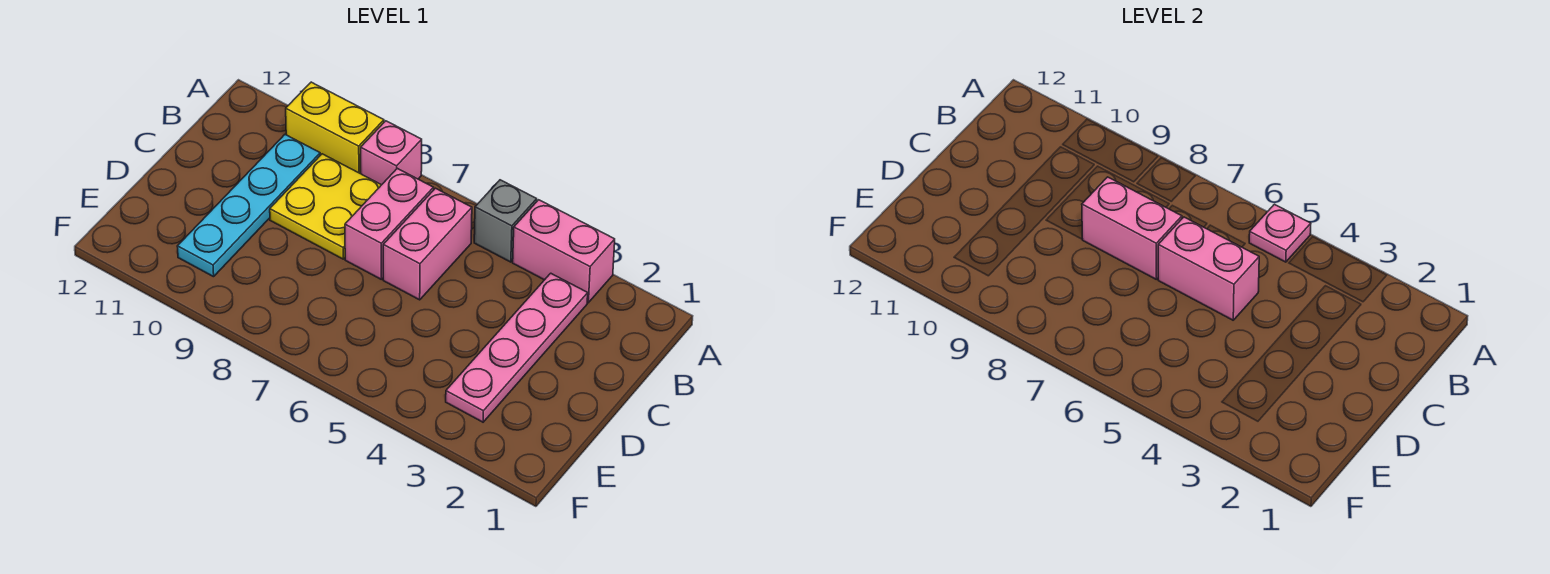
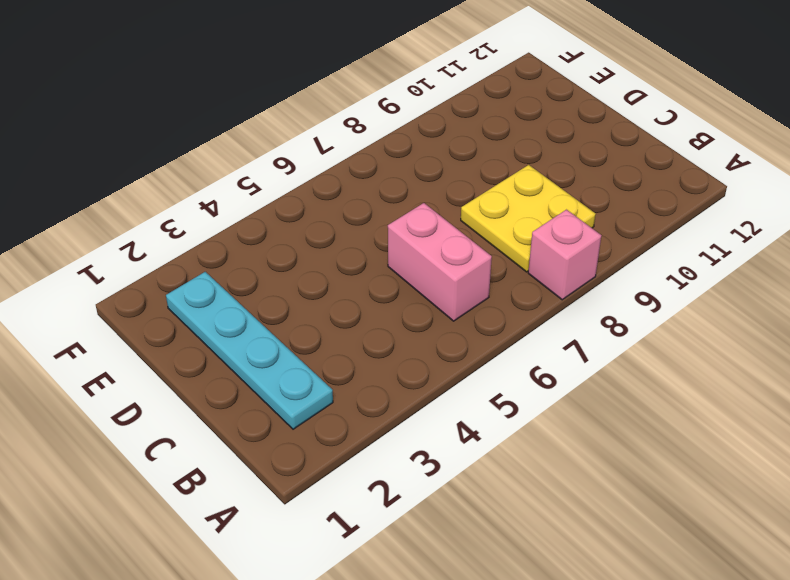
cyan 1x4 plate [166,272,333,429] -> cyan 1x4 plate moved to [177,135,320,277]
none -> pink 1x2 brick [513,200,615,303]
none -> grey 1x1 brick [474,180,537,262]
none -> yellow 1x2 brick [286,82,384,174]

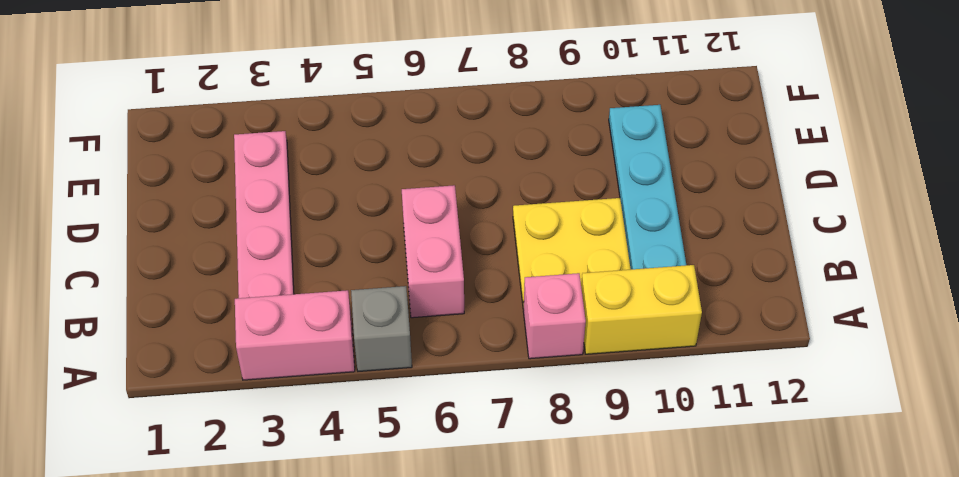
none -> pink 1x2 brick [345,168,434,279]
none -> pink 1x1 plate [1249,204,1311,262]
none -> pink 1x2 brick [1158,217,1259,320]

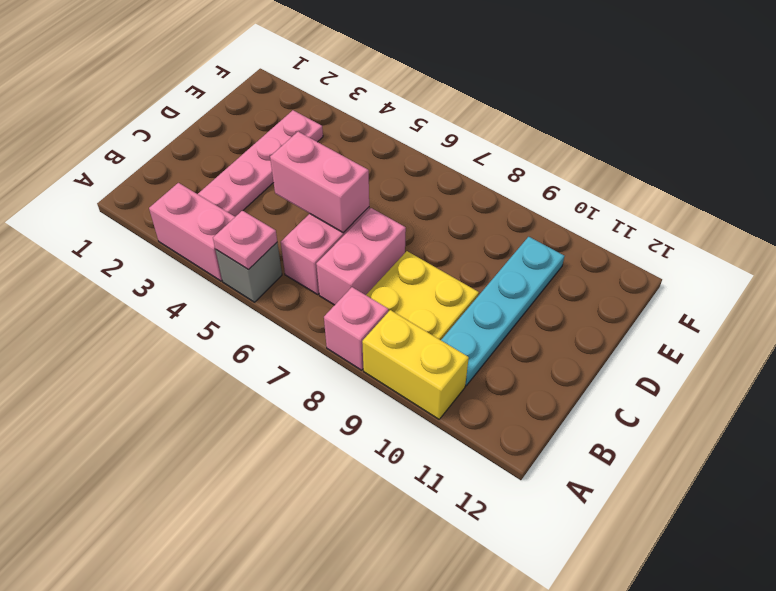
none -> pink 1x2 brick [1082,177,1182,279]

